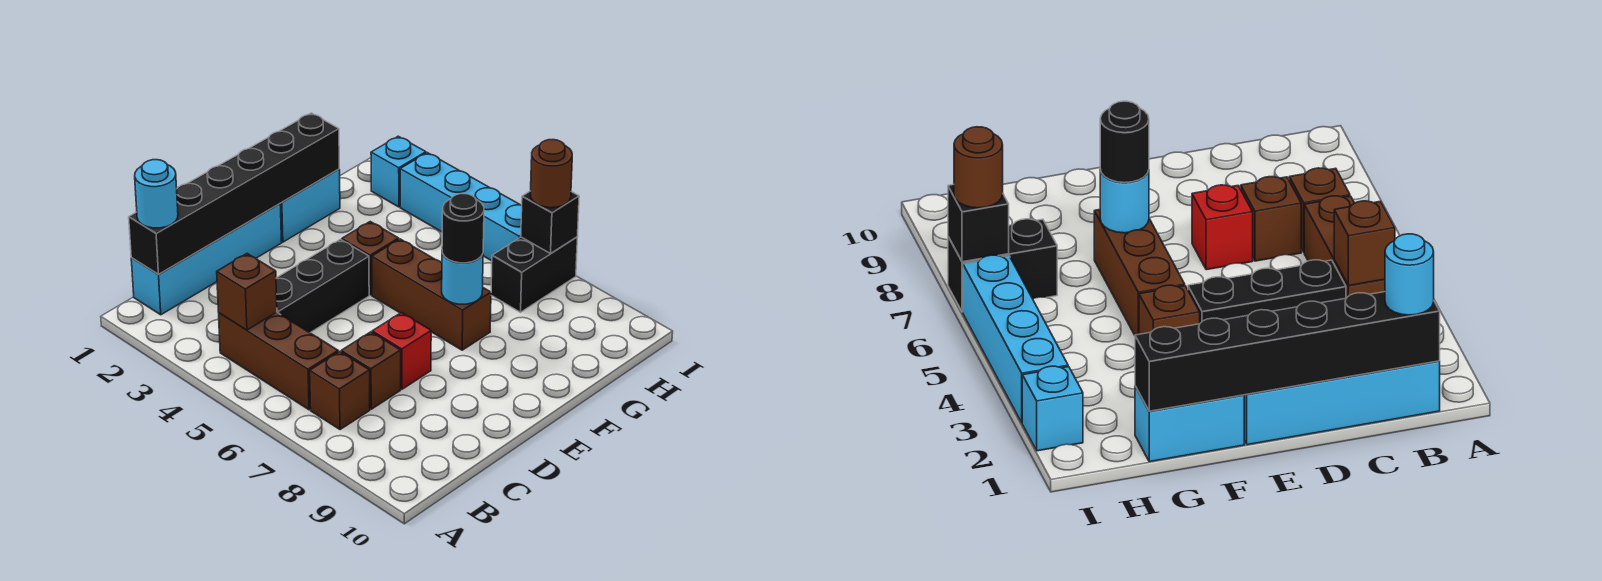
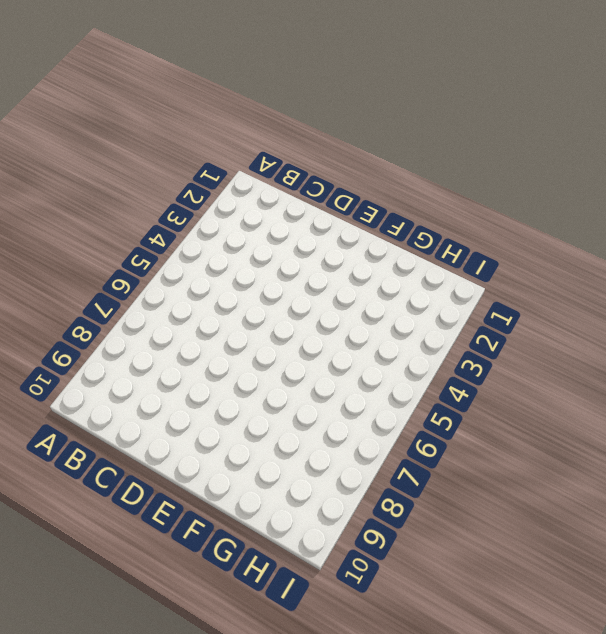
none -> cyan 1x4 brick [131,204,282,315]
none -> brown 1x3 brick [219,312,338,410]
none -> brown 1x1 brick [310,351,370,430]

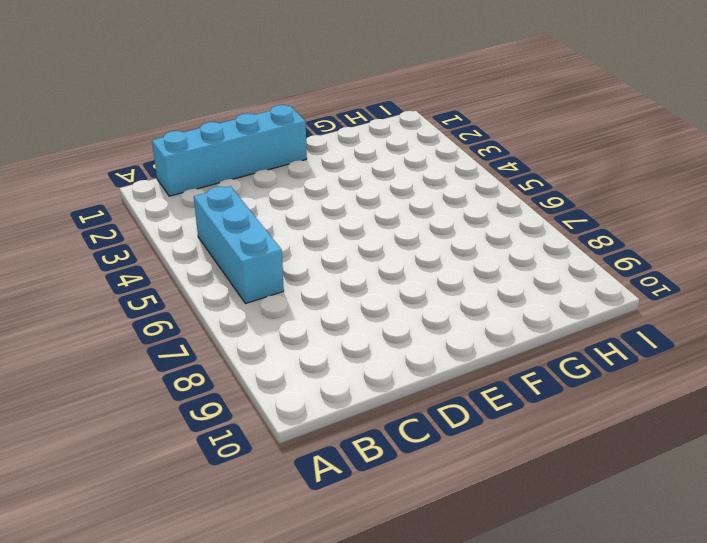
cyan 1x3 brick [194,186,284,304] -> brown 1x3 brick [219,312,338,410]
none -> brown 1x1 brick [310,351,370,430]
none -> black 1x3 brick [276,239,369,333]
none -> brown 1x1 brick [341,332,401,409]

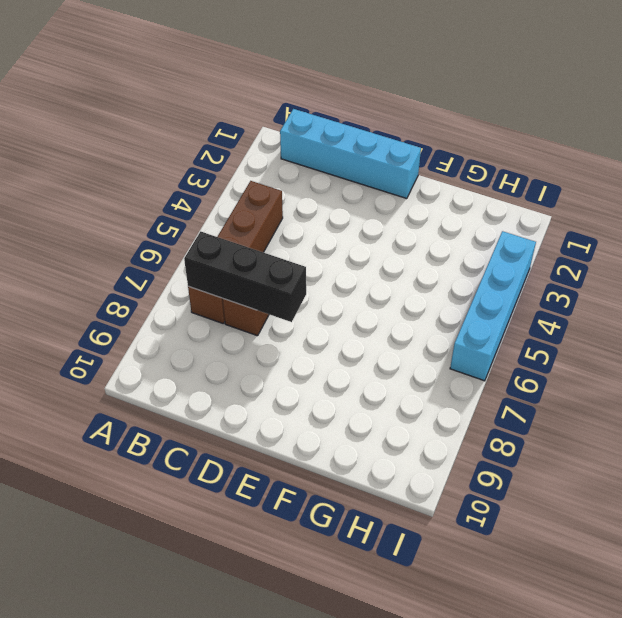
black 1x3 brick [184,232,306,322] -> black 1x3 brick moved to [276,239,369,333]
none -> red 1x1 brick [372,313,431,389]
none -> cyan 1x2 brick [280,169,340,242]
none -> brown 1x1 brick [342,222,399,295]

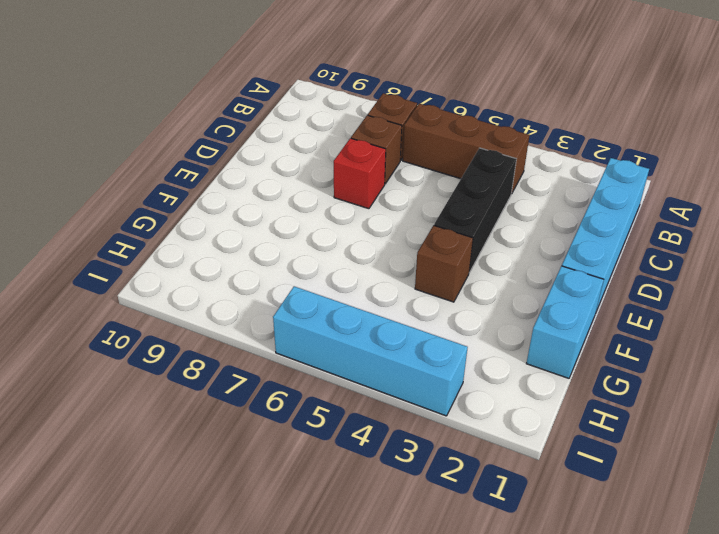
none -> brown 1x3 brick [372,239,491,350]
none -> black 1x2 brick [491,237,577,312]
none -> cyan 1x1 brick [371,136,426,207]

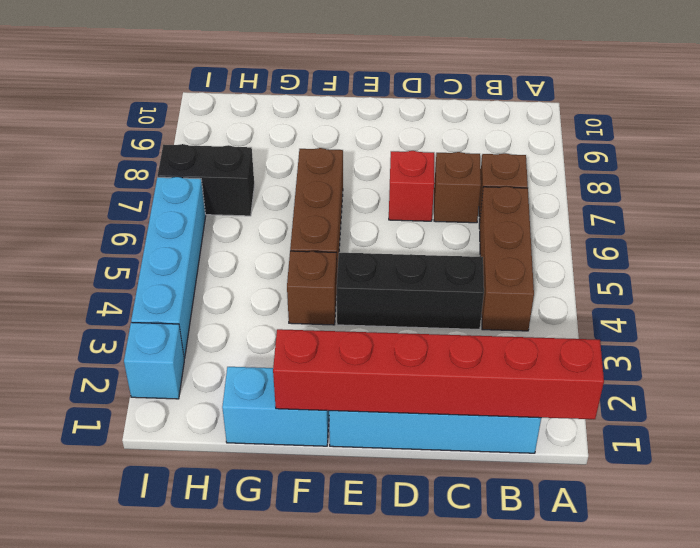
red 1x6 brick [273,329,604,419] -> black 1x6 brick [129,113,339,275]
none -> brown 1x1 brick [217,254,277,330]
none -> cyan 1x1 round brick [442,253,483,304]
none -> black 1x1 brick [521,191,579,254]

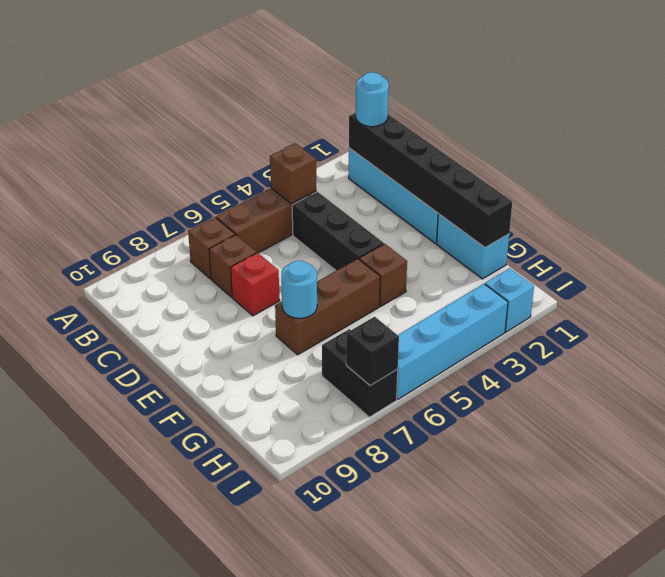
none -> black 1x1 round brick [442,194,484,263]
none -> brown 1x1 round brick [530,140,572,208]

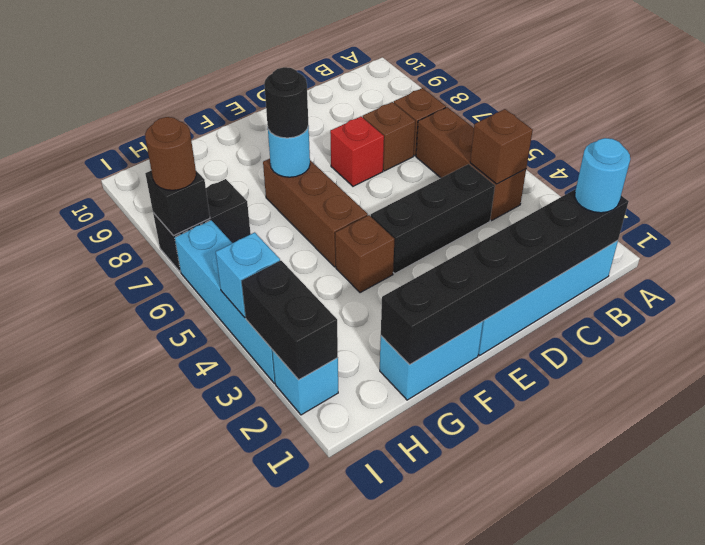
black 1x2 brick [242,261,338,380] -> none
cyan 1x1 brick [216,232,280,317] -> none

